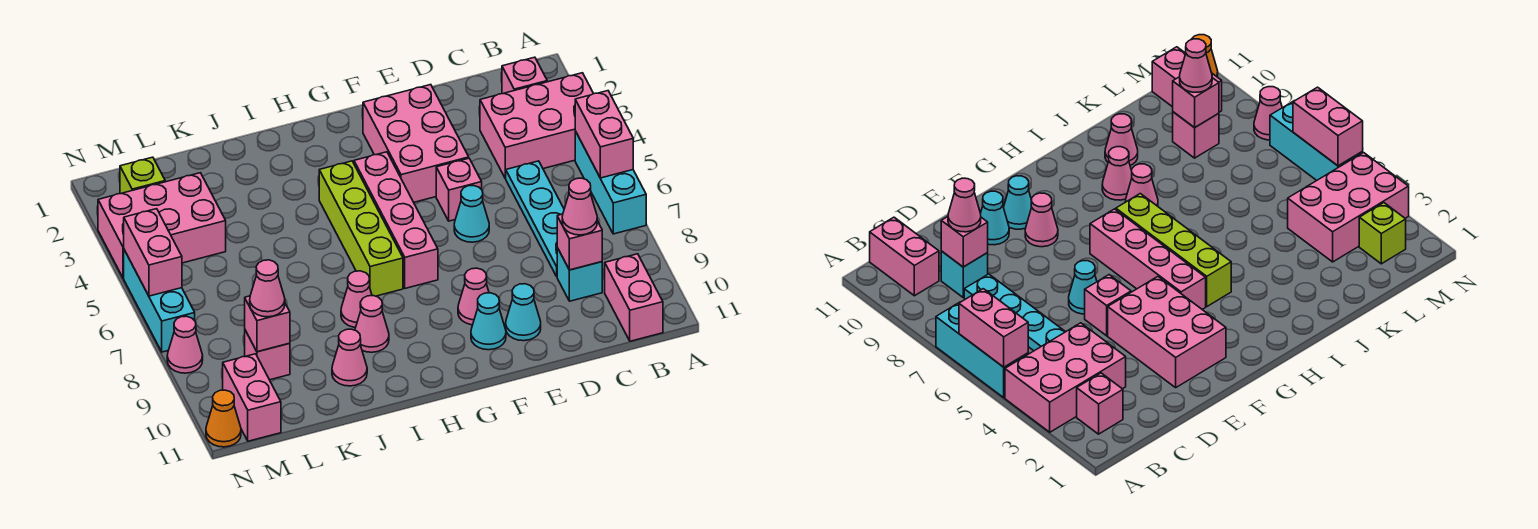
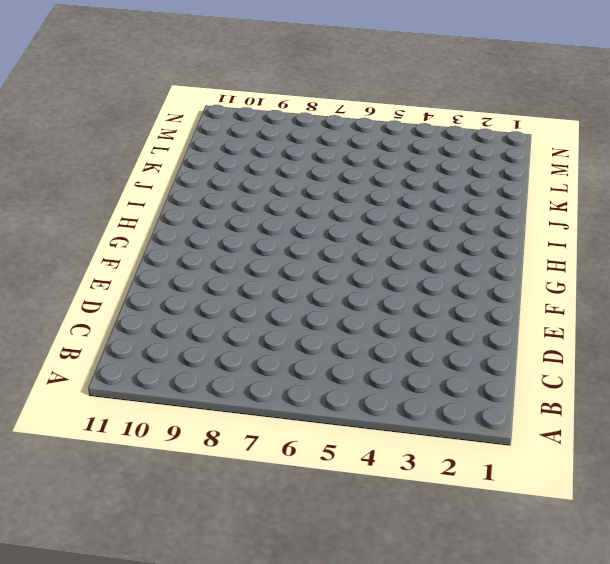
none -> pink 2x3 brick [480,73,594,178]
none -> cyan 1x3 brick [575,131,646,234]
none -> pink 1x1 brick [502,57,547,94]
none -> pink 1x2 brick [605,254,663,341]

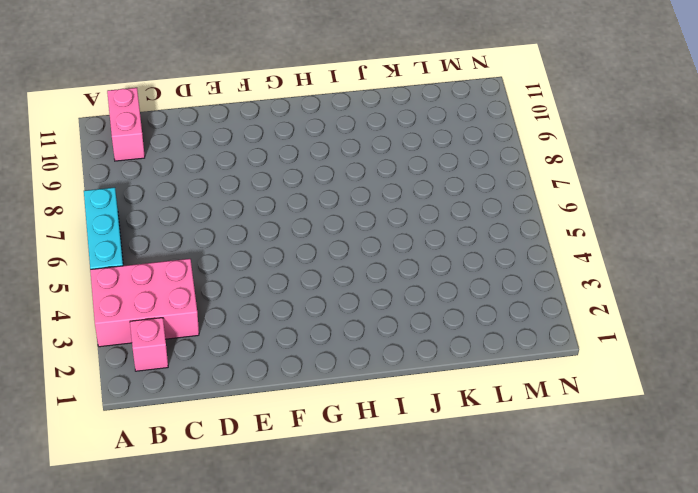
none -> cyan 1x4 plate [506,161,564,276]
none -> cyan 1x1 brick [557,248,602,301]
none -> pink 2x3 brick [363,85,469,202]
none -> pink 1x1 brick [436,158,482,221]

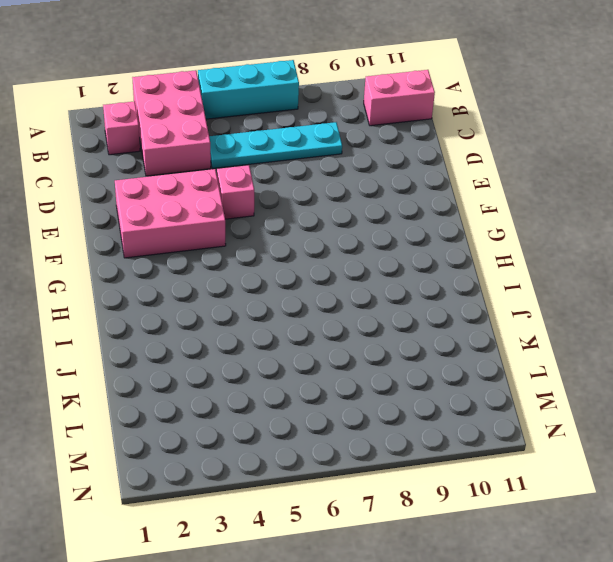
none -> cyan 1x1 brick [557,248,602,301]
none -> cyan 1x1 cone [454,186,489,242]
none -> cyan 1x1 cone [506,284,541,341]
none -> pink 1x1 cone [458,268,489,325]

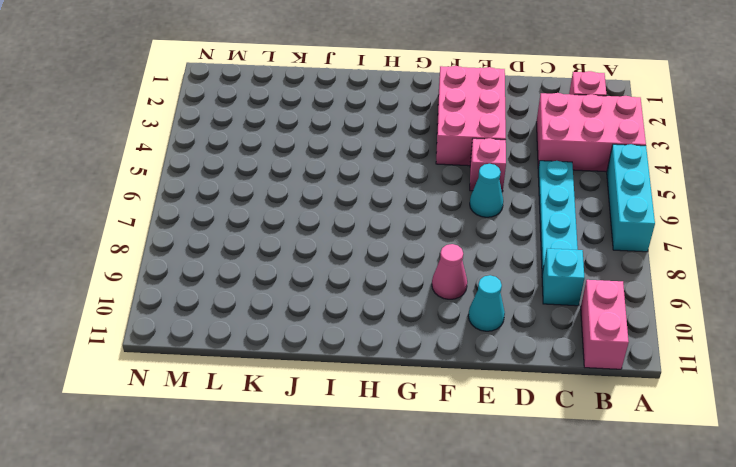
none -> cyan 1x1 cone [471,293,506,350]
none -> pink 1x4 brick [354,152,438,288]
none -> lime 1x4 brick [319,161,403,296]
none -> pink 1x1 cone [341,271,372,328]

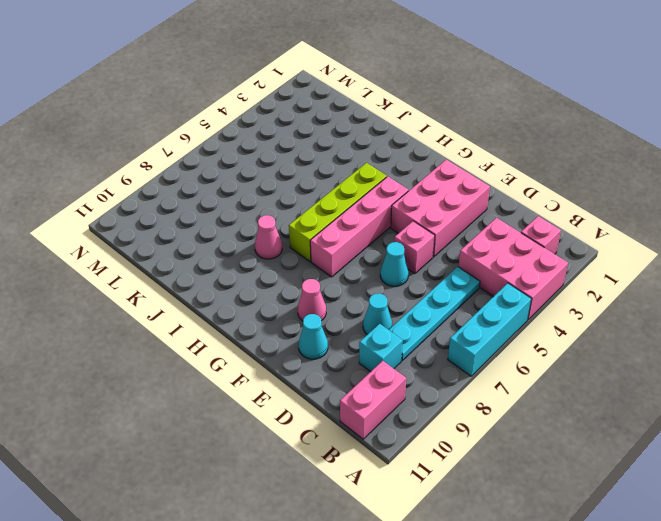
cyan 1x1 cone [363,293,392,335] -> cyan 1x1 cone moved to [471,293,506,350]
none -> pink 1x1 cone [355,296,389,352]
none -> pink 1x1 cone [332,329,367,386]
none -> pink 2x3 brick [98,173,226,278]
none -> pink 1x1 brick [245,330,290,380]

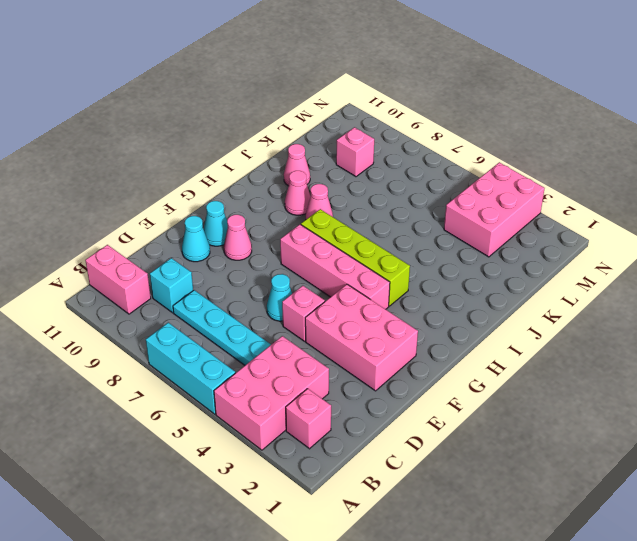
none -> lime 1x1 brick [120,157,165,194]
none -> pink 1x2 brick [223,354,281,441]
none -> cyan 1x3 brick [124,250,195,352]
none -> pink 1x1 cone [167,316,203,373]

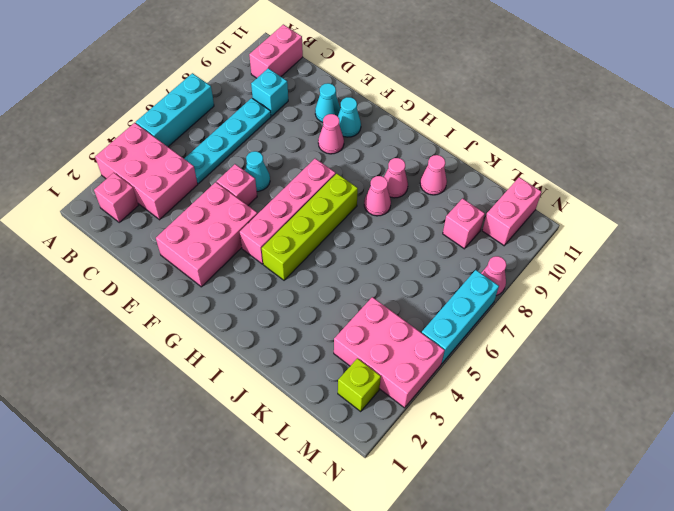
none -> orange 1x1 cone [206,390,241,447]
none -> pink 1x2 brick [575,91,633,178]
none -> pink 1x1 brick [557,214,602,270]
none -> pink 1x1 brick [245,296,290,352]

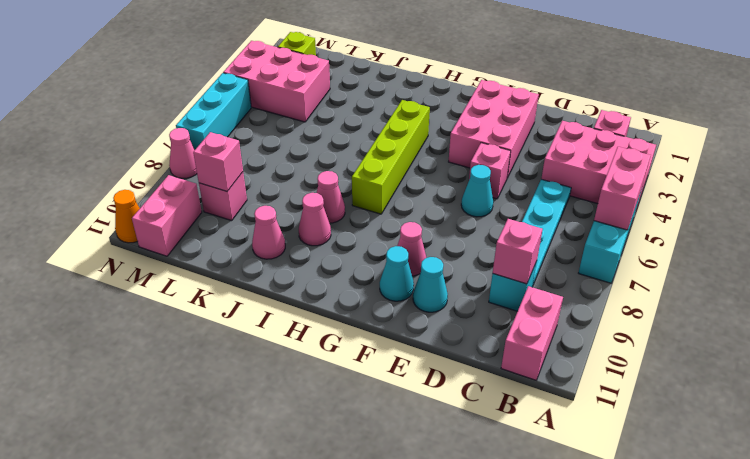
none -> pink 1x4 brick [354,152,438,288]
none -> pink 1x2 brick [124,209,182,296]
none -> pink 1x1 cone [562,178,597,235]
none -> pink 1x1 cone [250,260,285,317]

